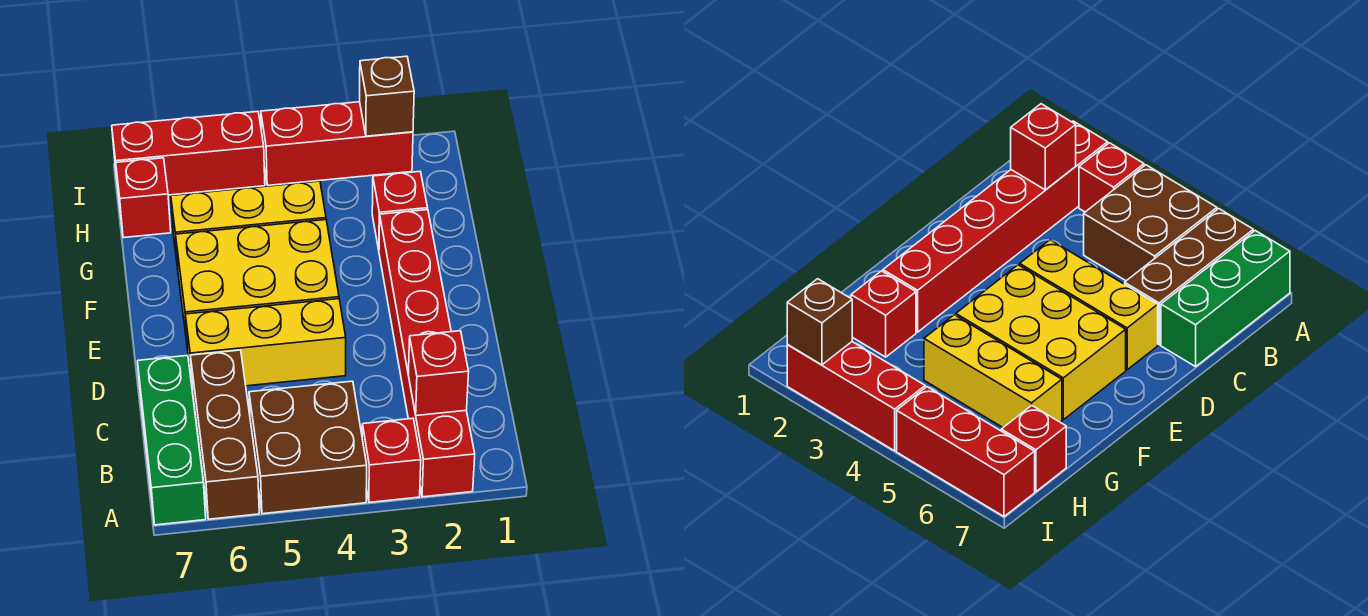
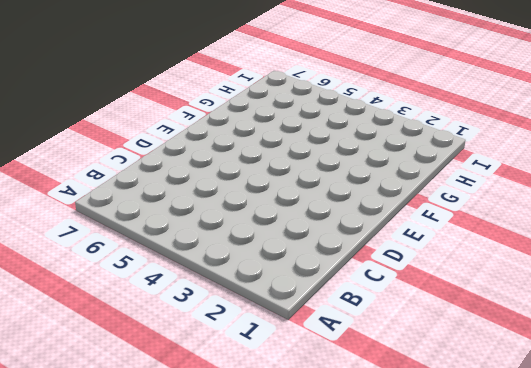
none -> red 1x6 brick [379,210,475,497]
none -> red 1x1 brick [362,418,421,502]
none -> brown 2x2 brick [249,381,367,514]

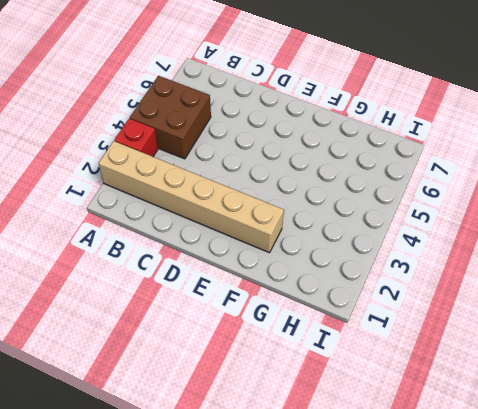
tan 1x6 brick [99,141,284,253] -> red 1x6 brick [379,210,475,497]
none -> brown 1x3 brick [190,350,259,519]
none -> green 1x3 brick [138,355,206,525]
none -> yellow 1x3 brick [185,299,346,389]

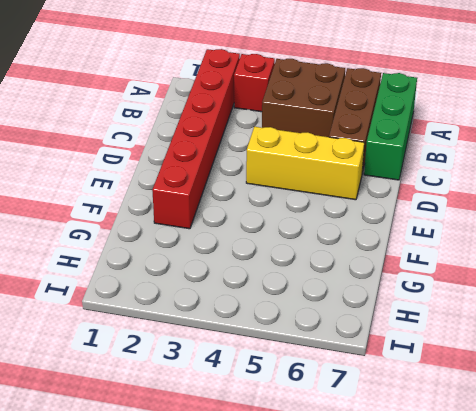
none -> yellow 2x3 brick [176,220,339,349]
none -> red 1x1 brick [372,172,428,249]
none -> yellow 1x3 brick [171,181,326,268]

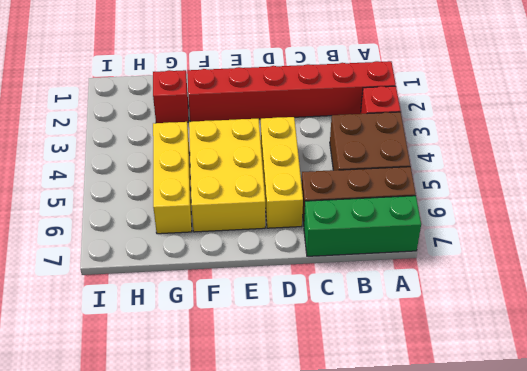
none -> red 1x1 brick [116,158,171,238]
none -> red 1x3 brick [261,102,413,185]
none -> red 1x3 brick [112,111,265,195]

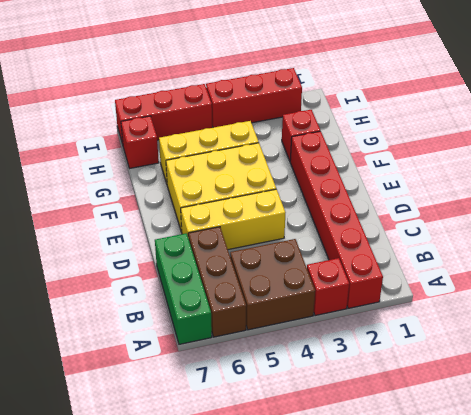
none -> red 1x1 brick [408,331,469,416]
none -> brown 1x1 brick [360,56,414,136]

